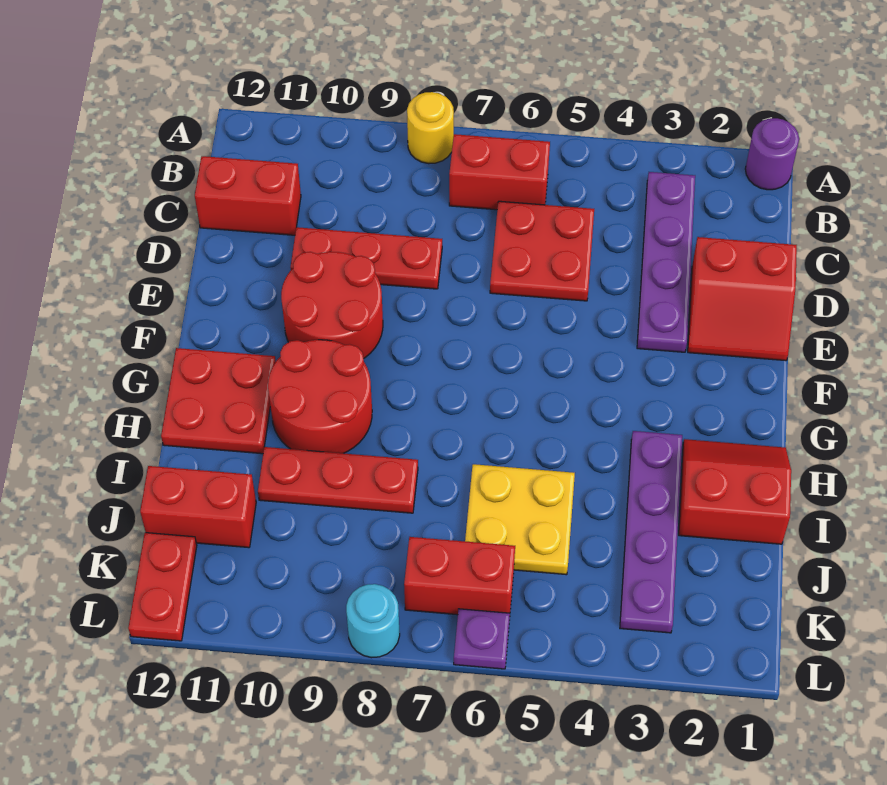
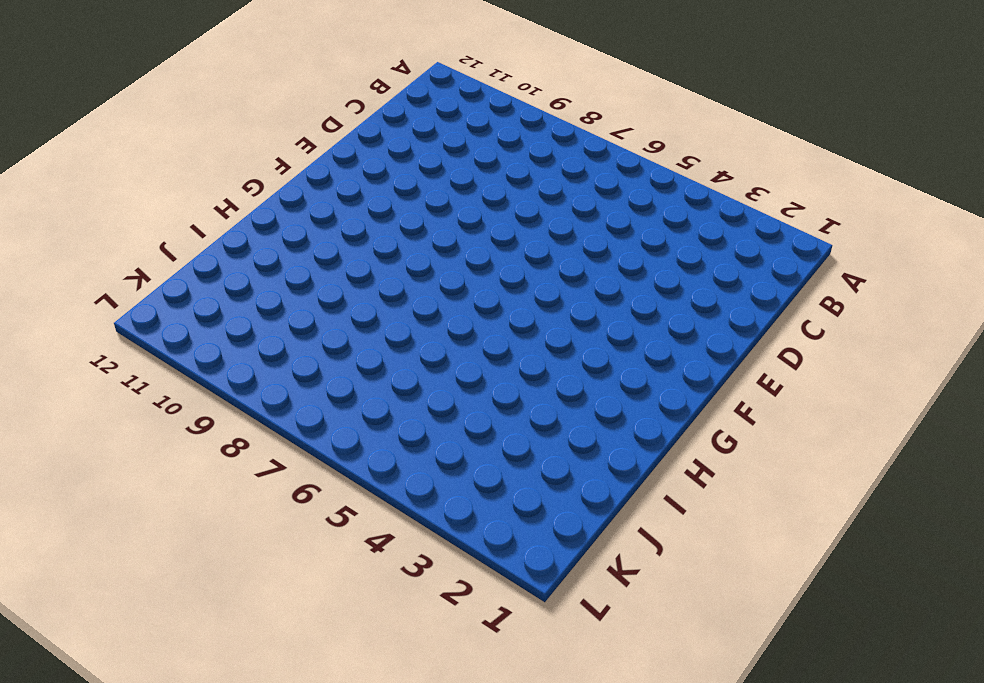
none -> purple 1x1 round brick [745,118,799,190]
none -> yellow 1x1 round brick [407,92,454,164]
none -> purple 1x4 plate [637,172,695,352]

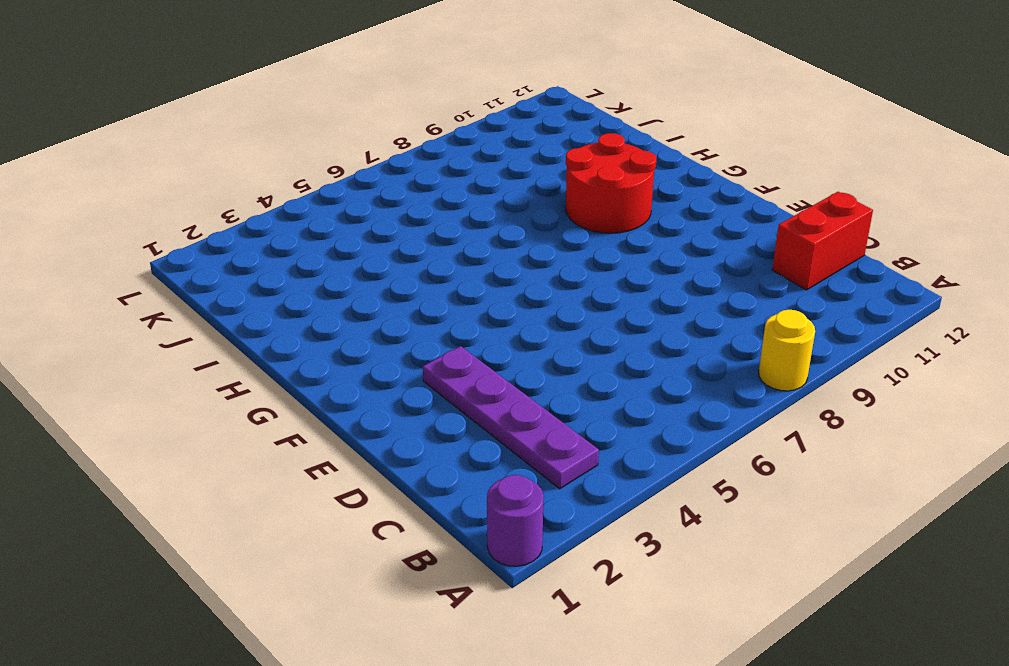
none -> red 1x2 brick [449,134,550,210]
none -> red 2x2 plate [490,201,594,301]
none -> red 2x2 slope [688,237,797,361]

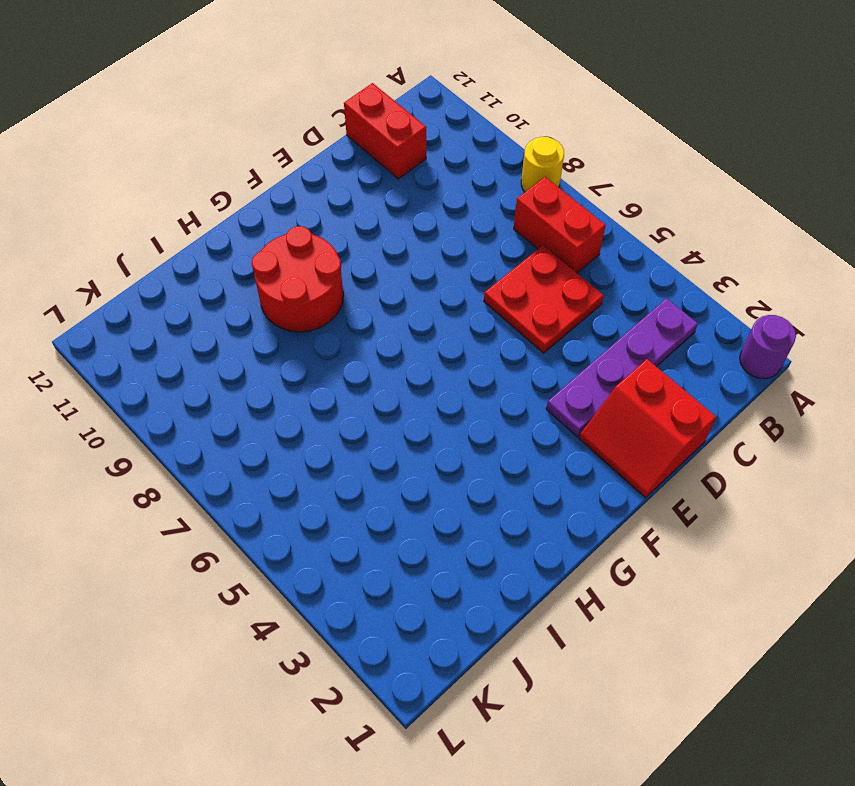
none -> red 1x3 plate [290,227,442,289]
none -> red 2x2 round brick [281,252,383,359]
none -> red 2x2 plate [161,348,276,454]

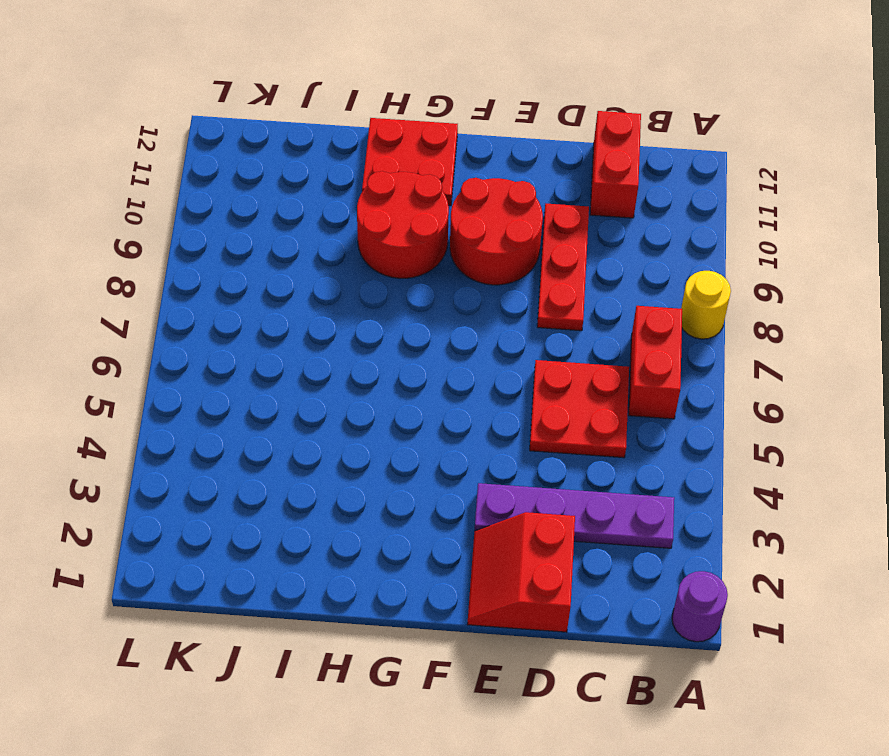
none -> red 2x2 slope [679,439,791,544]
none -> purple 1x4 plate [620,431,682,633]
none -> yellow 2x2 plate [465,464,575,575]

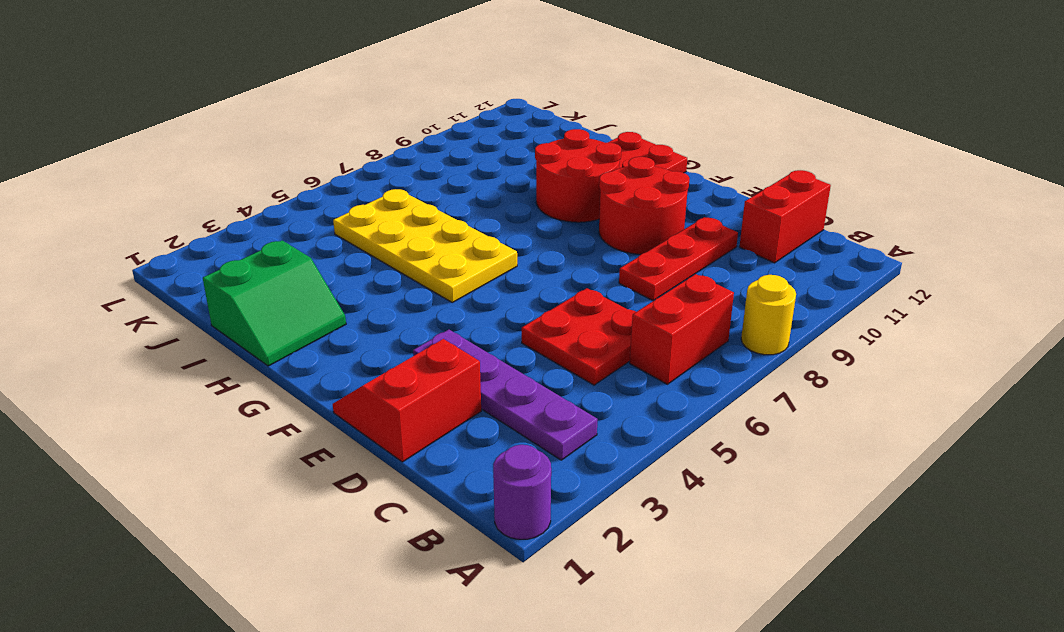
yellow 2x4 plate [333,189,517,302] -> yellow 2x2 plate [465,464,575,575]
green 2x2 slope [203,241,346,366] -> red 2x2 slope [679,439,791,544]
none -> purple 1x4 plate [620,431,682,633]
none -> red 1x3 plate [258,447,418,513]
none -> red 1x2 brick [140,466,256,548]

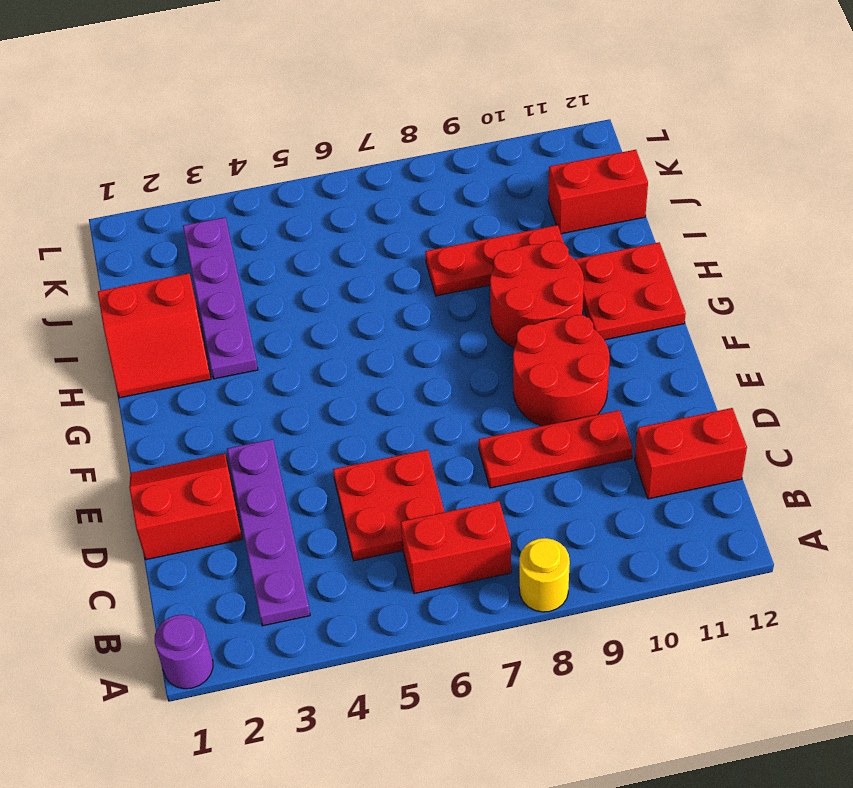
none -> yellow 2x2 plate [465,464,575,575]
none -> red 1x2 brick [404,537,515,615]
none -> red 1x2 plate [128,533,197,641]

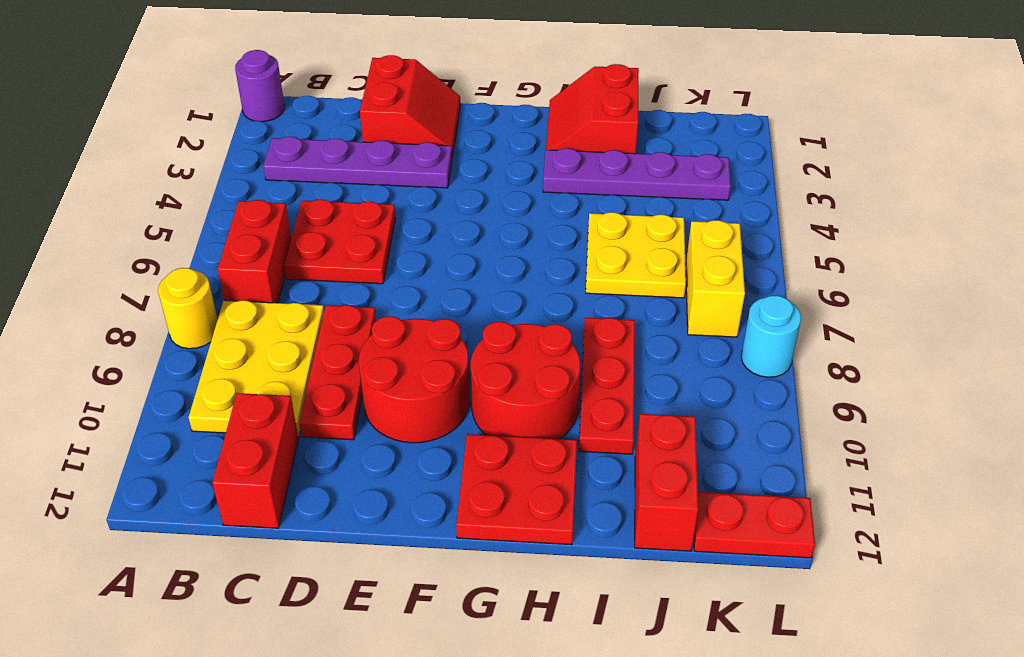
yellow 2x3 plate [189,300,324,437] -> none
yellow 1x2 brick [686,220,745,337] -> red 1x2 brick [404,537,515,615]
none -> purple 1x1 plate [454,609,510,669]

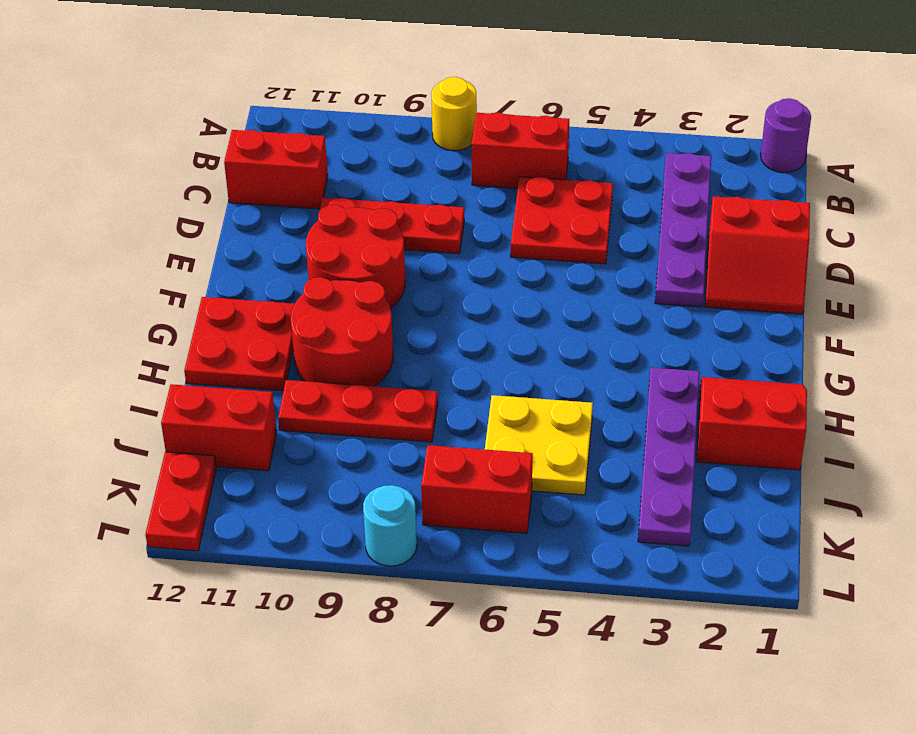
none -> purple 1x1 plate [454,609,510,669]

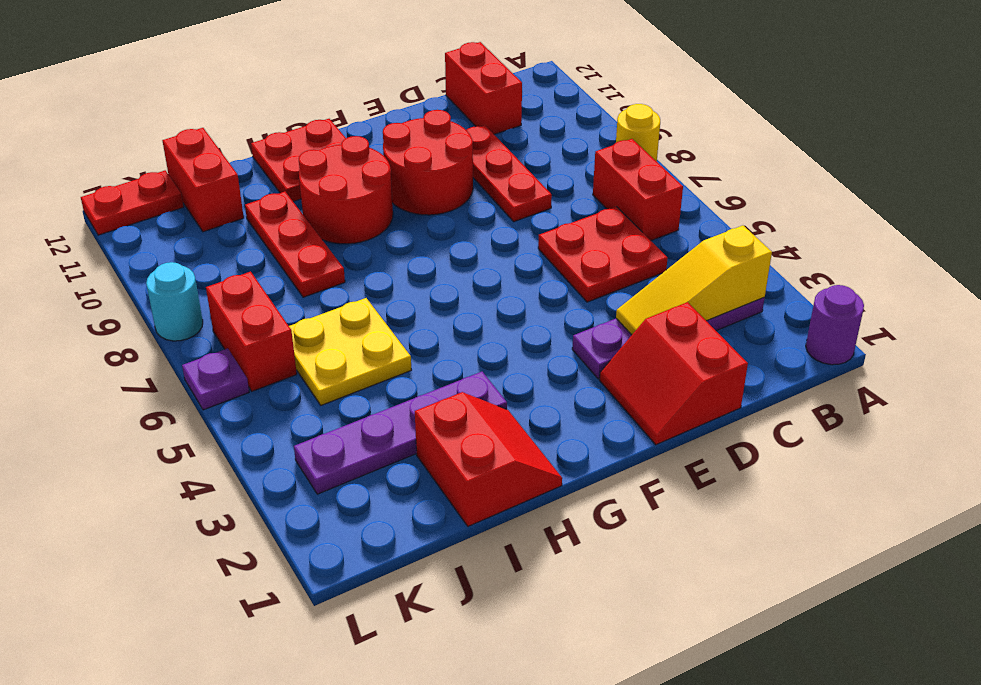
yellow 1x3 slope [616,226,772,335] -> none

